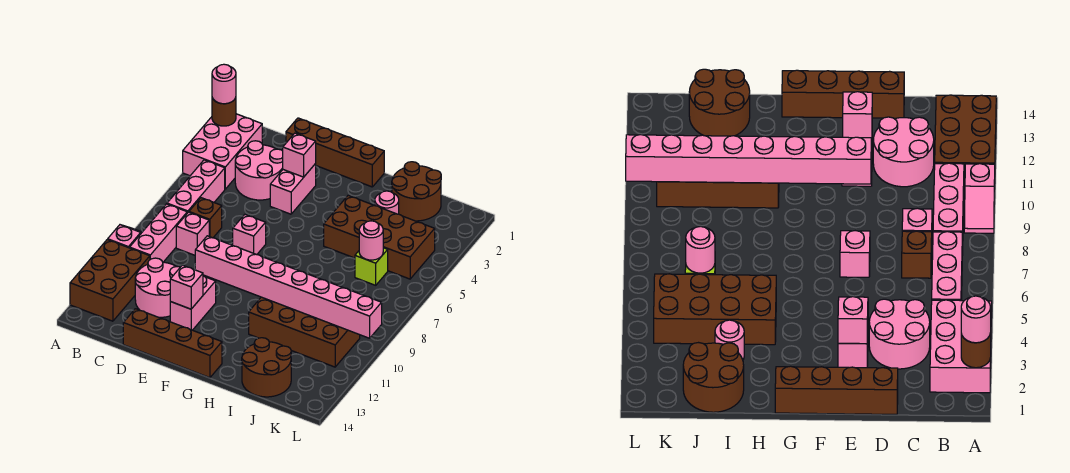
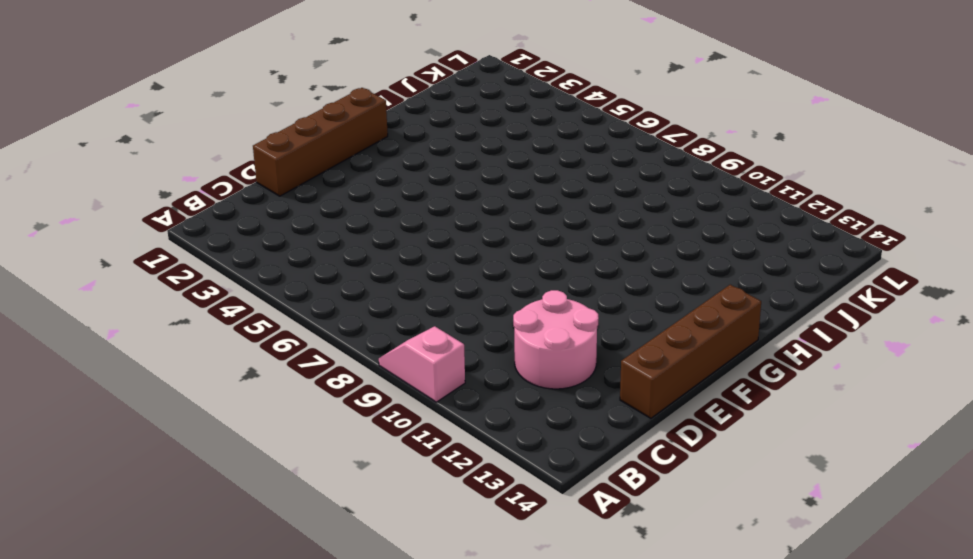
none -> pink 2x3 brick [183,114,262,189]
none -> brown 2x3 brick [70,240,150,321]
none -> pink 1x3 brick [167,160,225,213]

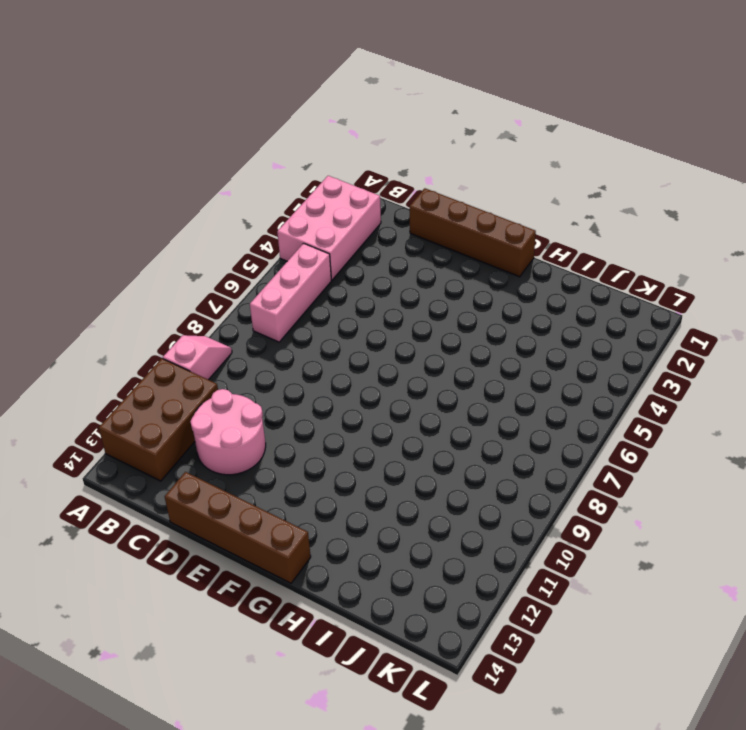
none -> pink 1x3 brick [130,204,187,262]
none -> pink 2x2 round brick [235,141,283,200]
none -> brown 1x1 brick [189,198,222,238]

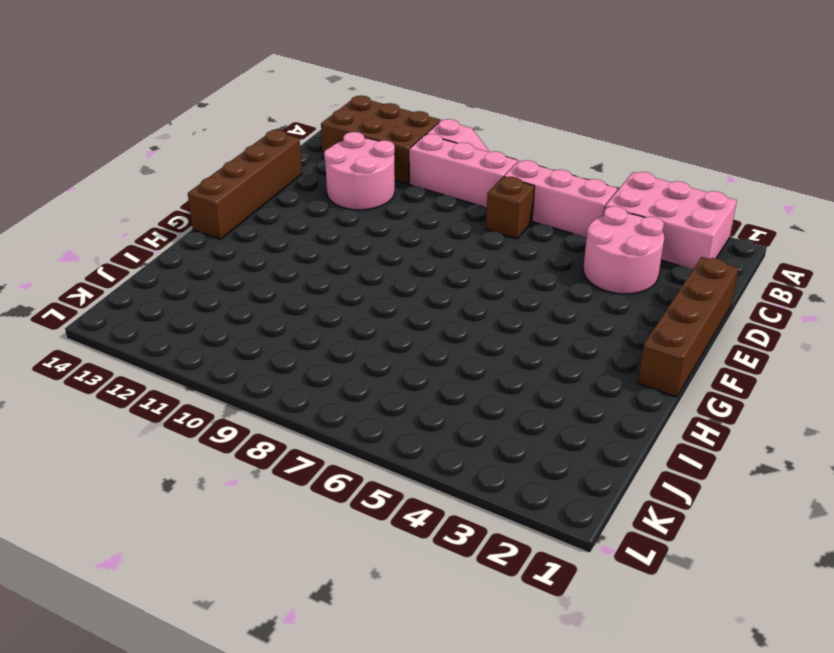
none -> pink 1x1 brick [176,212,209,255]
none -> pink 1x2 brick [270,164,316,214]
none -> pink 1x1 brick [233,215,266,255]

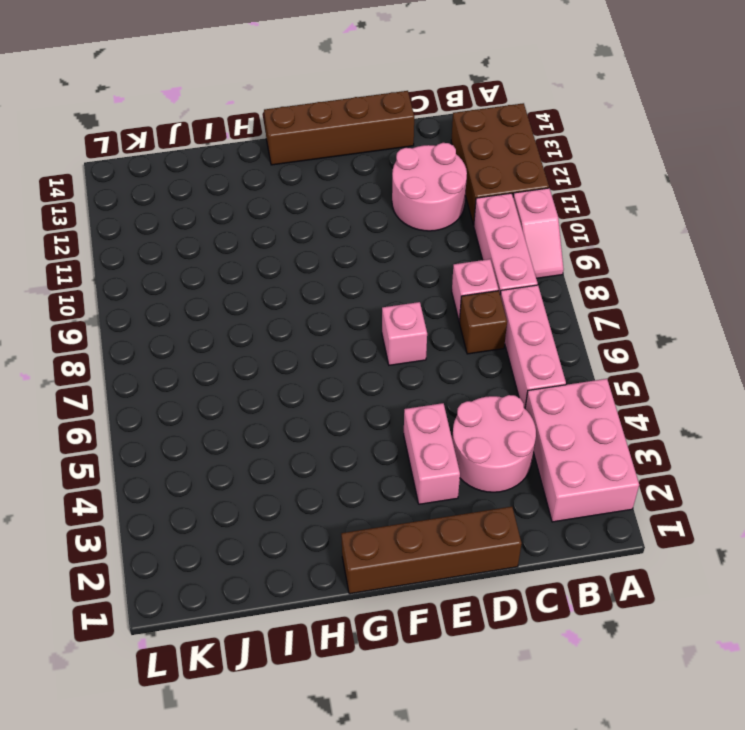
none -> pink 1x2 brick [170,276,216,330]
none -> brown 2x4 brick [324,196,435,279]
none -> brown 2x4 brick [249,297,360,367]

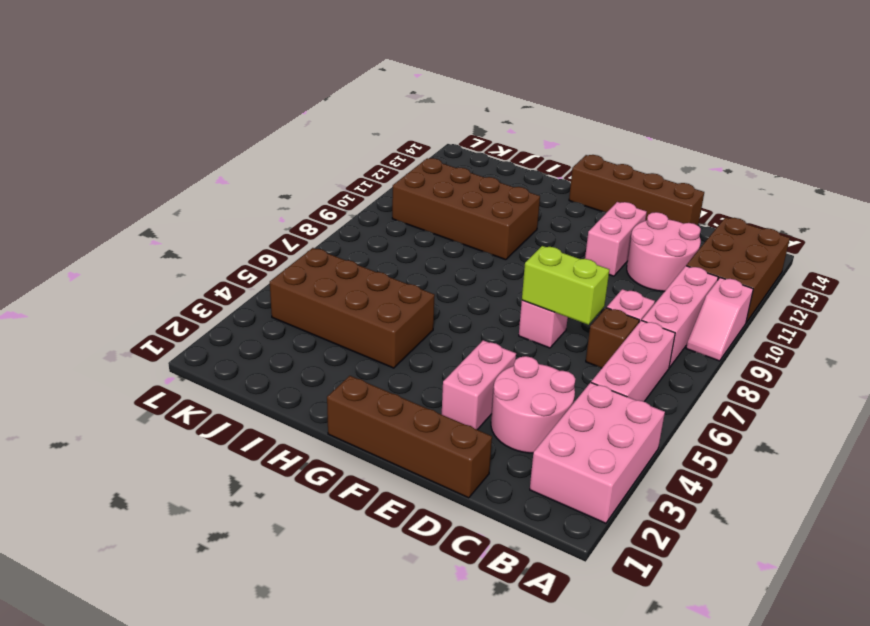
lime 1x2 brick [522,246,609,325] -> none
none -> brown 2x2 round brick [392,162,441,221]
none -> pink 1x1 round brick [375,191,399,214]
none -> brown 2x2 round brick [242,338,291,397]

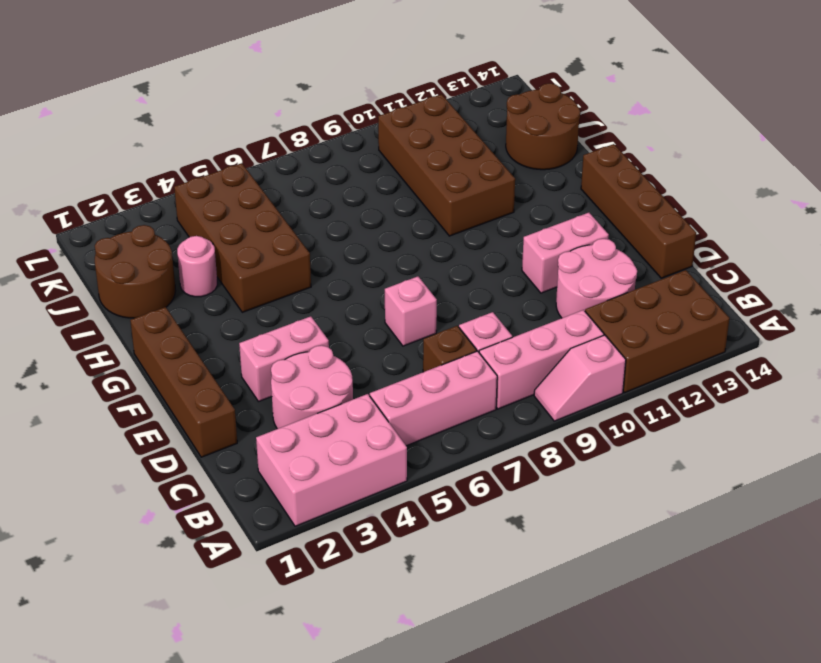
none -> lime 1x1 brick [355,248,388,285]
none -> brown 1x1 round brick [212,98,236,126]
none -> pink 1x1 brick [283,133,316,177]

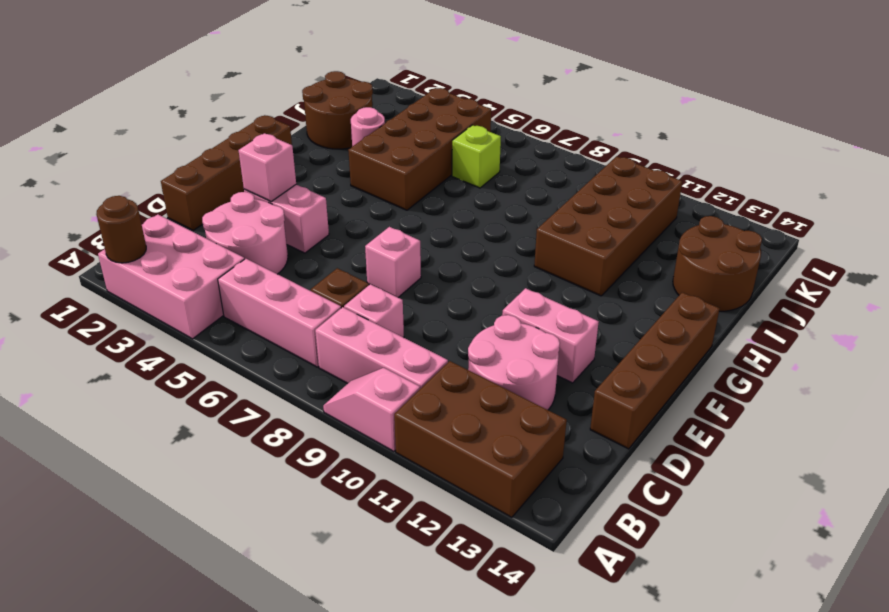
none -> pink 1x8 brick [195,236,382,338]
none -> pink 1x1 brick [170,265,203,309]
none -> pink 1x1 round brick [359,221,383,260]

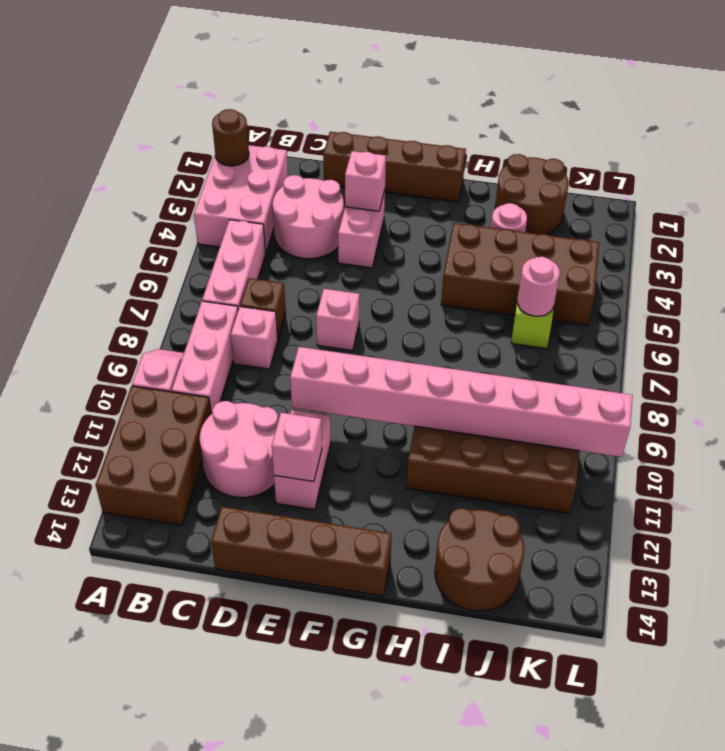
none -> pink 1x1 round brick [212,64,236,104]

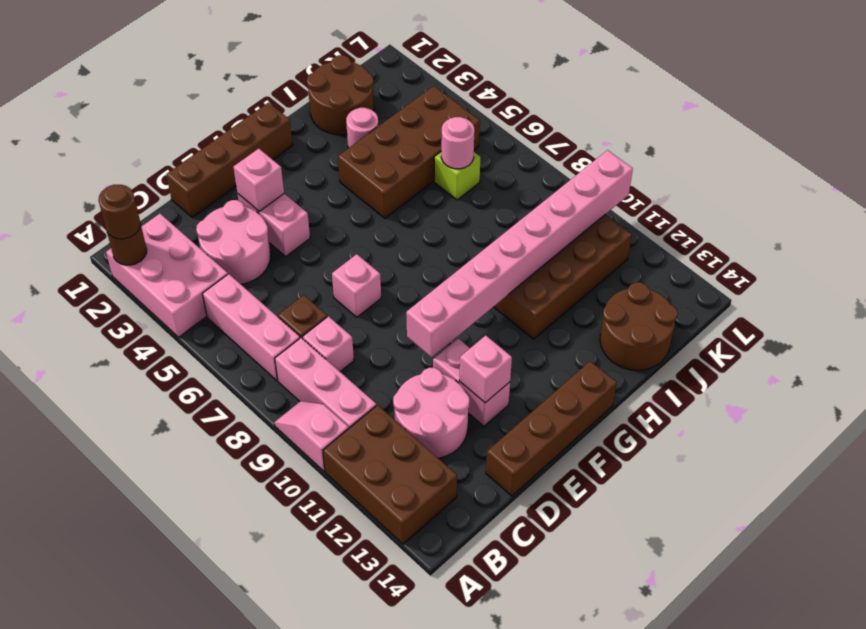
brown 1x1 round brick [99,185,141,239] -> pink 1x1 round brick [212,64,236,104]

